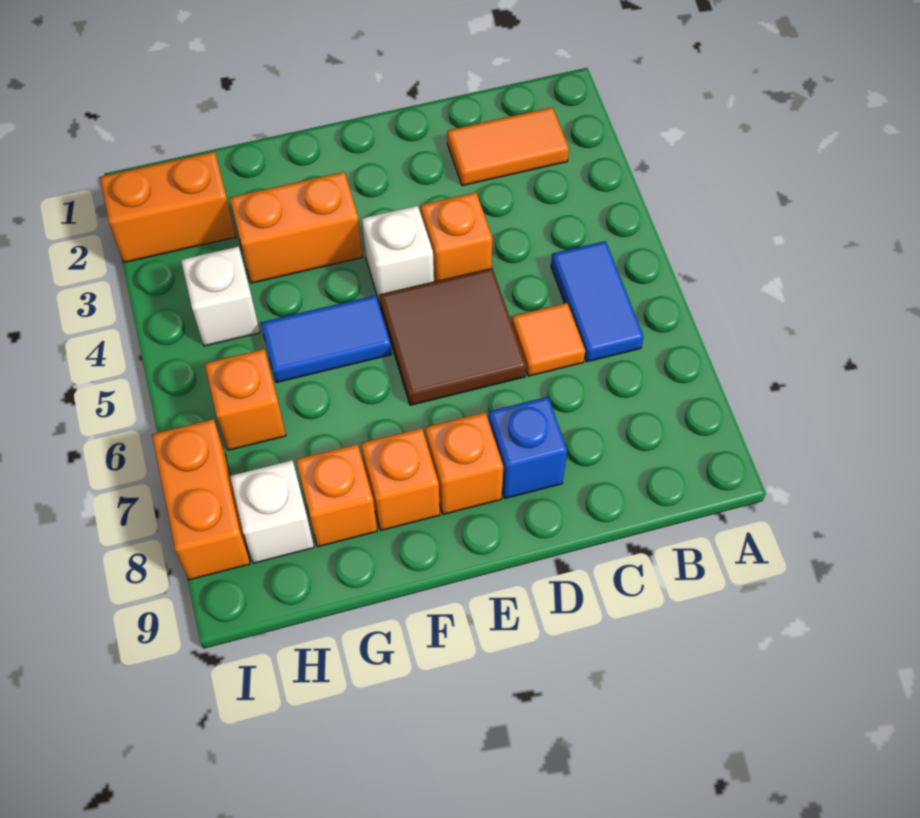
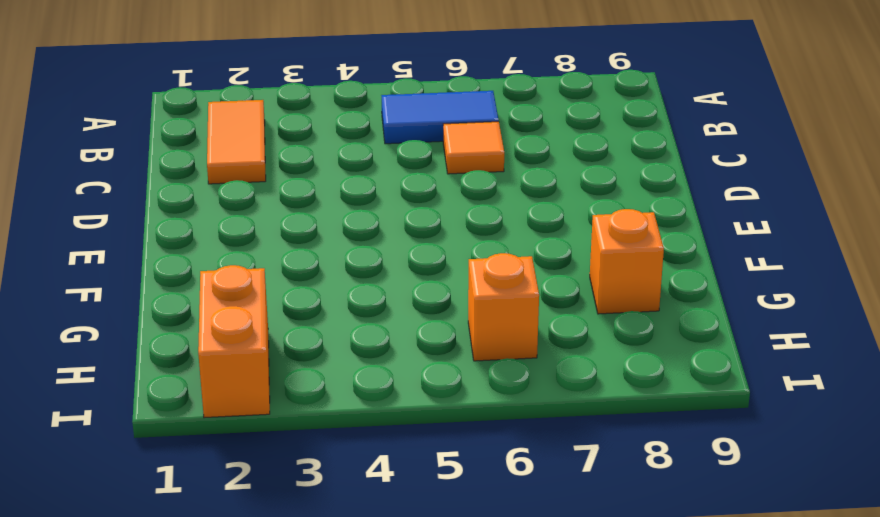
none -> orange 1x1 brick [421,192,492,281]
none -> brown 2x2 tile [379,268,526,405]
none -> blue 1x1 brick [488,397,567,498]

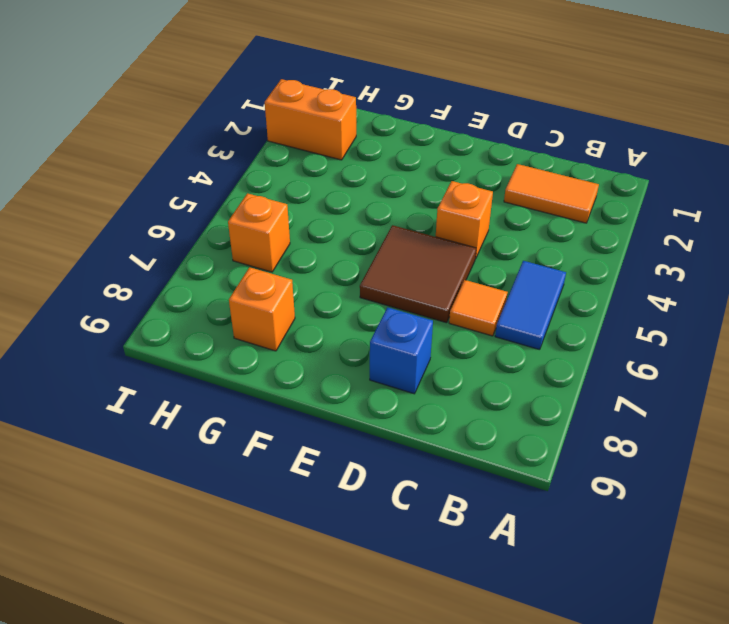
none -> white 1x1 brick [362,206,434,304]
none -> orange 1x1 brick [425,412,503,514]
none -> orange 1x2 brick [230,172,362,283]

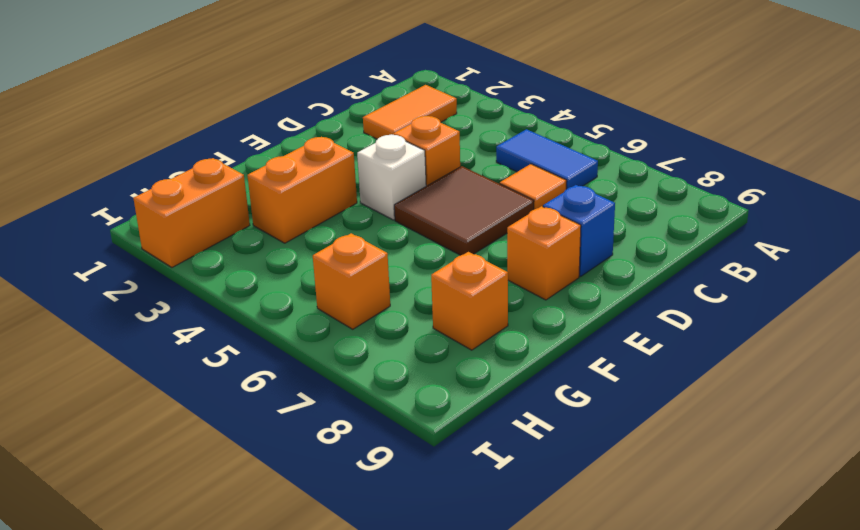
none -> blue 1x2 tile [261,295,392,383]
none -> orange 1x1 brick [361,428,440,530]
none -> white 1x1 brick [181,247,260,346]

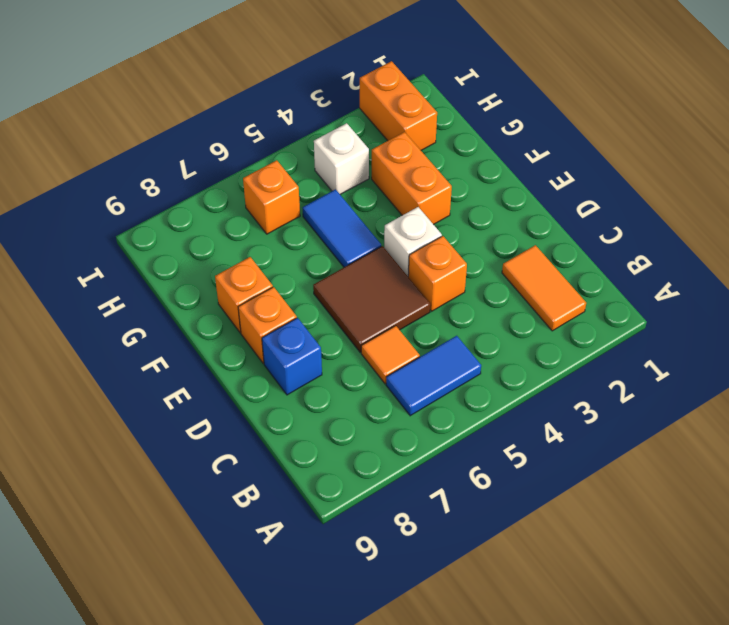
none -> orange 1x1 brick [296,444,377,547]
none -> white 1x1 brick [230,460,314,563]
none -> orange 1x2 brick [152,419,250,580]

